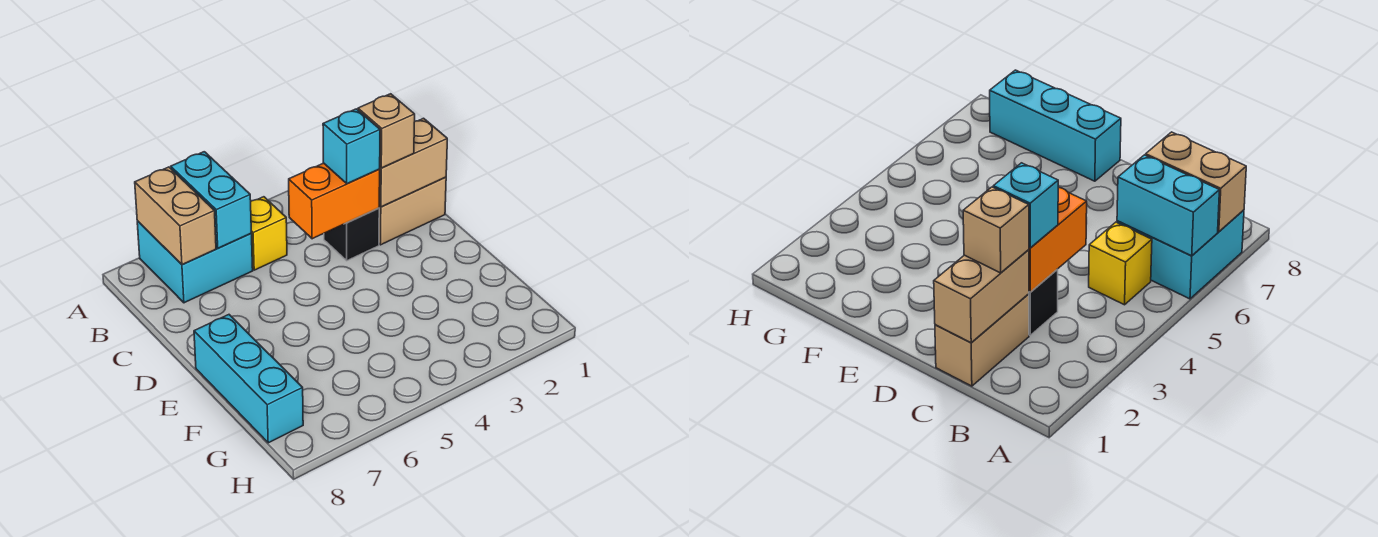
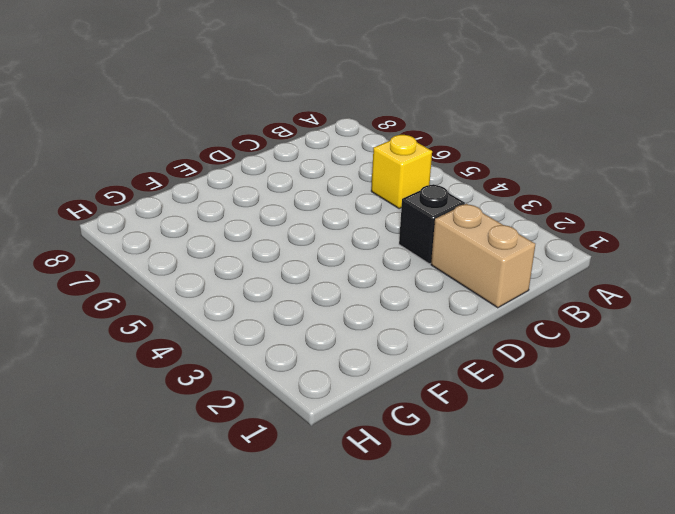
none -> cyan 2x2 brick [137,221,253,303]
none -> cyan 1x3 brick [194,315,303,443]

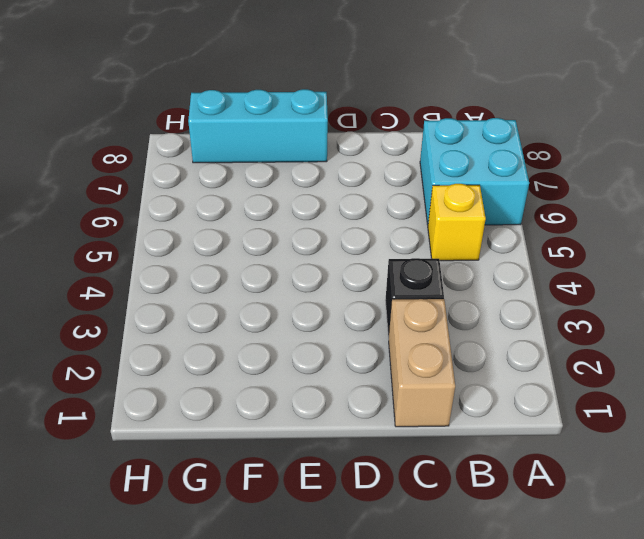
none -> cyan 1x2 brick [171,152,251,248]
none -> tan 1x2 brick [135,167,216,265]

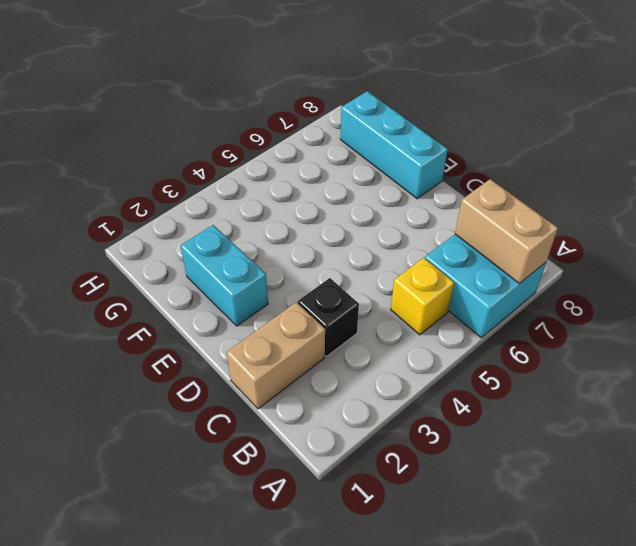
cyan 1x2 brick [181,225,268,326] -> cyan 1x2 brick moved to [171,152,251,248]
none -> tan 1x2 brick [379,118,447,207]
none -> orange 1x2 brick [289,163,380,239]

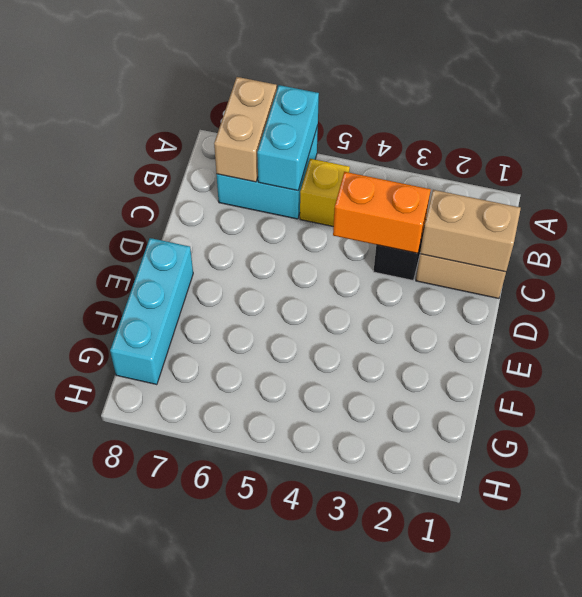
none -> tan 1x1 brick [358,94,415,168]
none -> cyan 1x1 brick [323,109,380,184]

